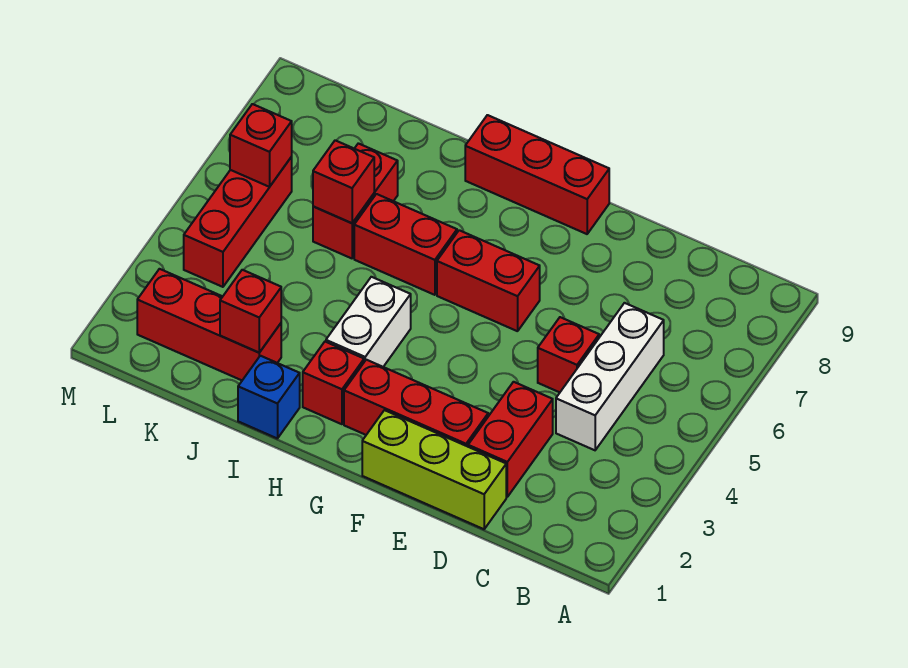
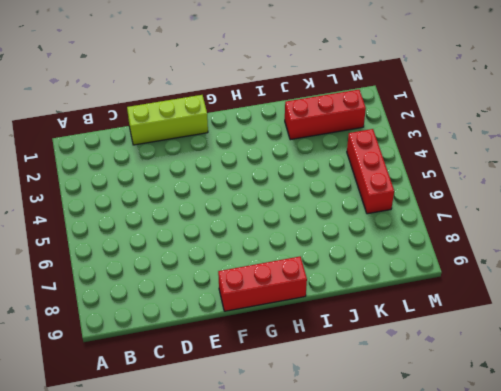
none -> white 1x3 brick [556,303,664,450]
none -> red 1x2 brick [468,382,553,497]
none -> red 1x1 brick [538,317,599,392]

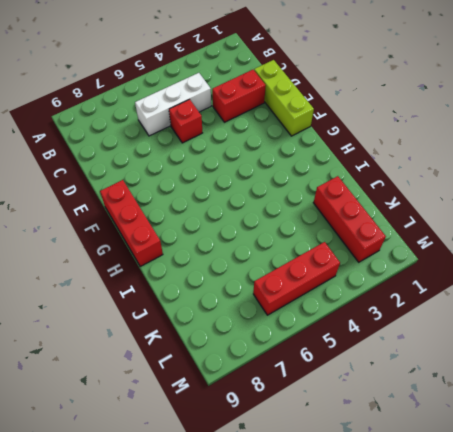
none -> red 1x3 brick [344,360,488,447]
none -> red 1x2 brick [437,230,540,331]
none -> red 1x1 brick [303,342,364,424]

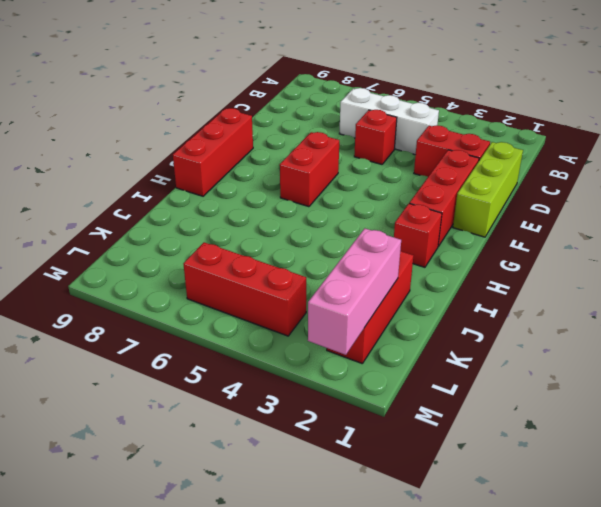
pink 1x3 brick [308,229,401,355] -> none
none -> white 1x2 brick [326,277,411,367]
none -> red 1x2 brick [354,194,457,295]
none -> blue 1x1 brick [238,356,300,439]

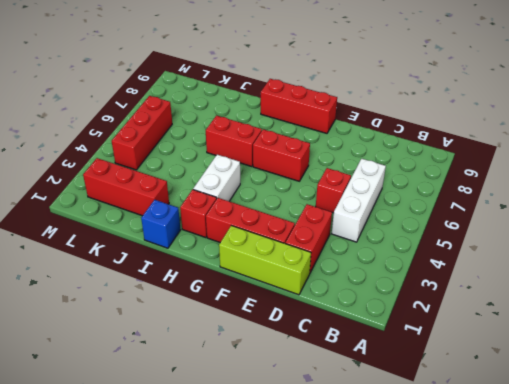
none -> red 1x2 brick [313,143,398,258]
none -> red 1x1 brick [220,270,281,353]
none -> red 1x1 brick [313,140,374,223]

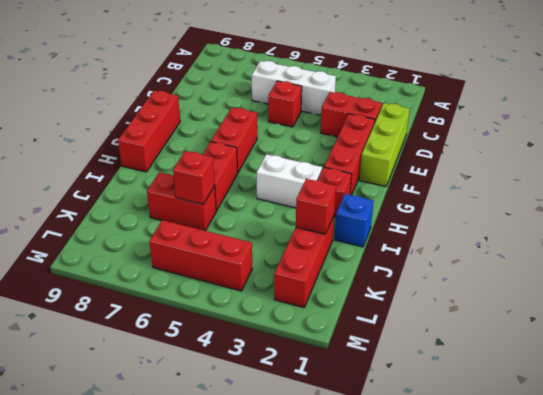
none -> red 1x1 brick [230,104,292,187]

